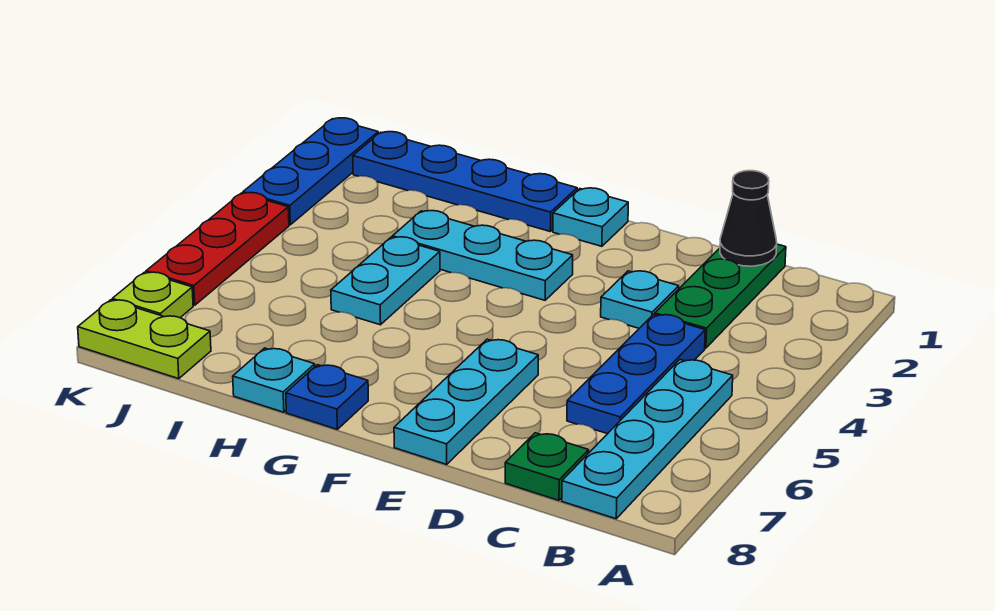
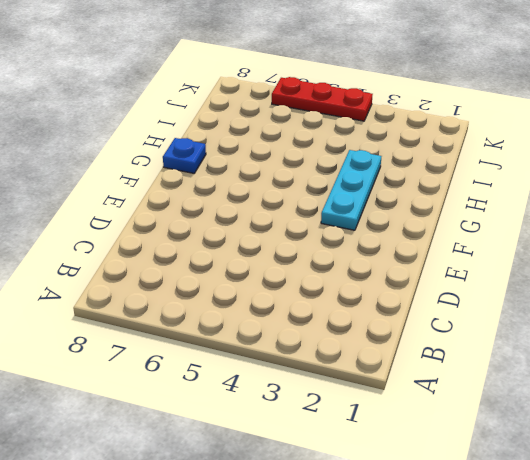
none -> cyan 1x4 plate [562,360,733,519]
none -> green 1x3 plate [655,244,786,348]
none -> blue 1x3 plate [567,314,705,434]

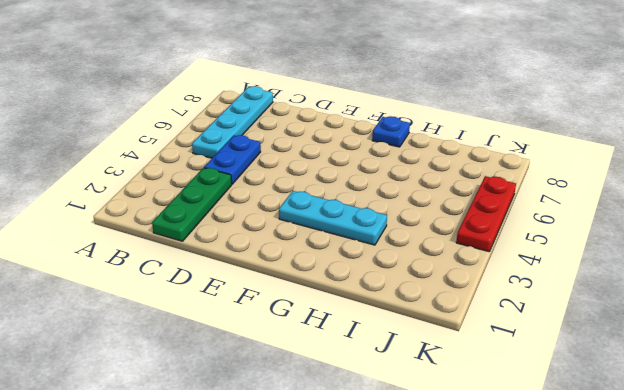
blue 1x2 plate [204,135,261,184] -> blue 1x3 plate [567,314,705,434]
none -> green 1x1 plate [505,433,589,500]
none -> cyan 1x1 plate [601,271,679,328]
none -> cyan 1x3 plate [394,339,538,464]

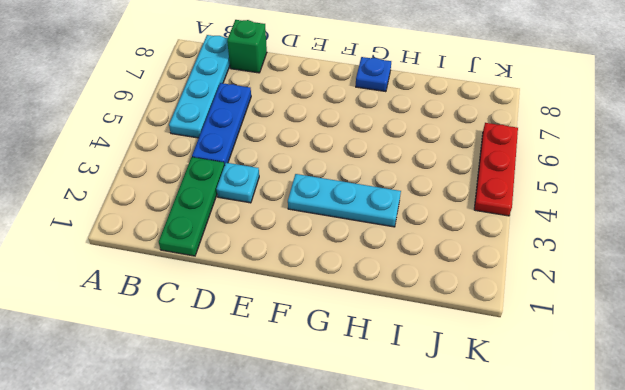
green 1x1 brick [227,20,267,73] -> green 1x1 plate [505,433,589,500]
none -> cyan 1x3 plate [394,339,538,464]
none -> cyan 1x1 plate [553,188,628,246]
none -> blue 1x4 plate [353,132,577,231]

